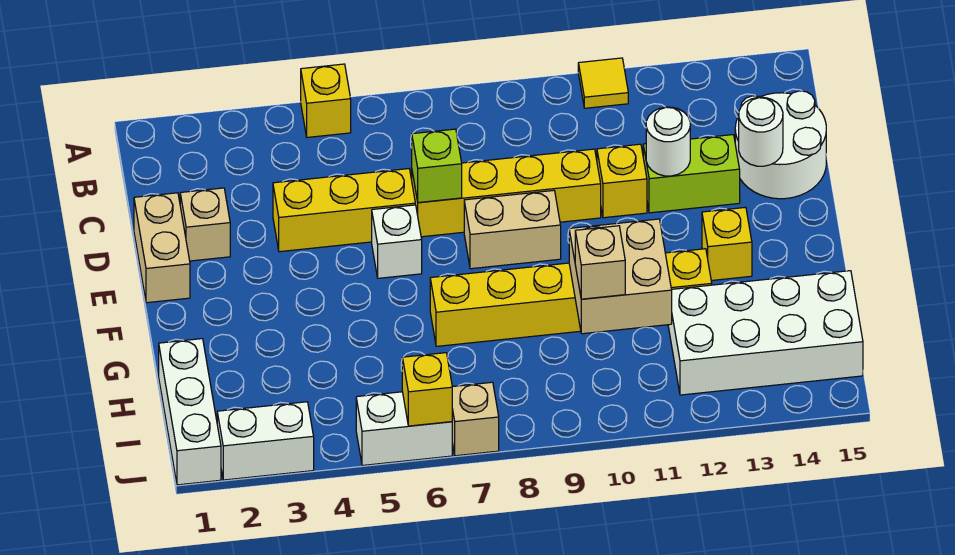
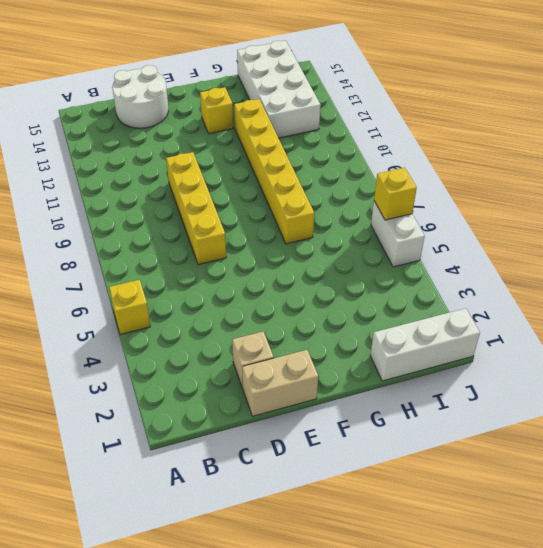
none -> yellow 1x1 tile [578,58,628,108]
none -> yellow 1x3 brick [273,169,415,252]
none -> yellow 1x1 brick [597,144,647,218]

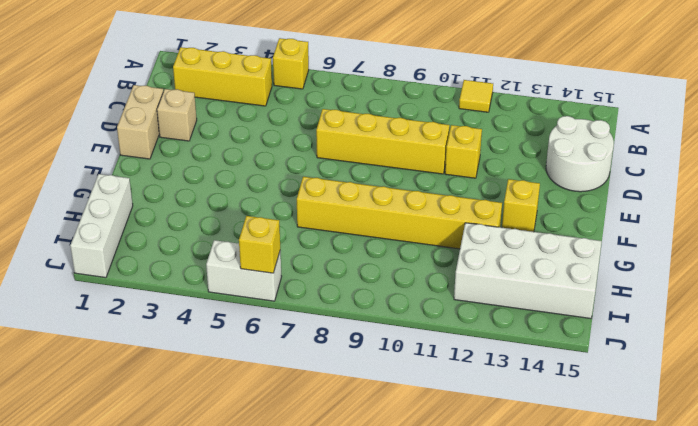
yellow 1x3 brick [173,47,272,106] -> yellow 1x3 brick moved to [273,169,415,252]
none -> lime 1x2 brick [643,135,740,213]
none -> white 1x1 brick [372,205,422,278]
none -> tan 1x2 brick [464,190,561,269]

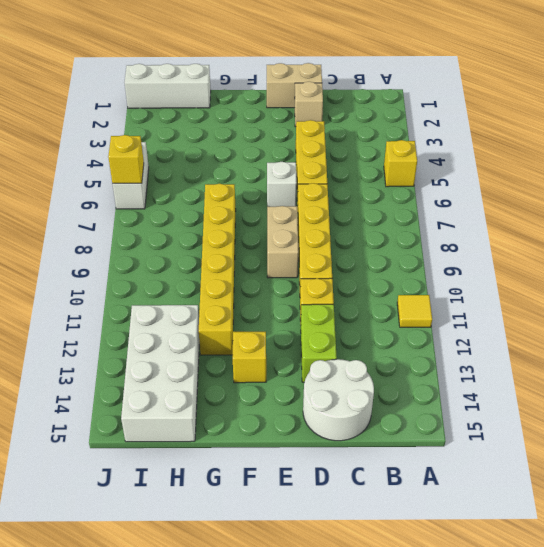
none -> white 1x2 brick [217,402,314,480]
none -> tan 1x1 brick [452,382,499,456]
none -> lime 1x1 brick [412,129,462,203]

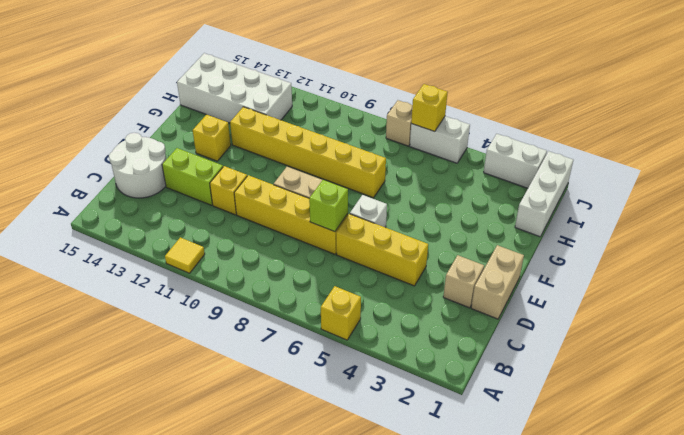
none -> white 1x1 round brick [646,107,690,176]
none -> white 1x1 round brick [739,97,783,166]
none -> tan 2x2 brick [569,219,672,334]

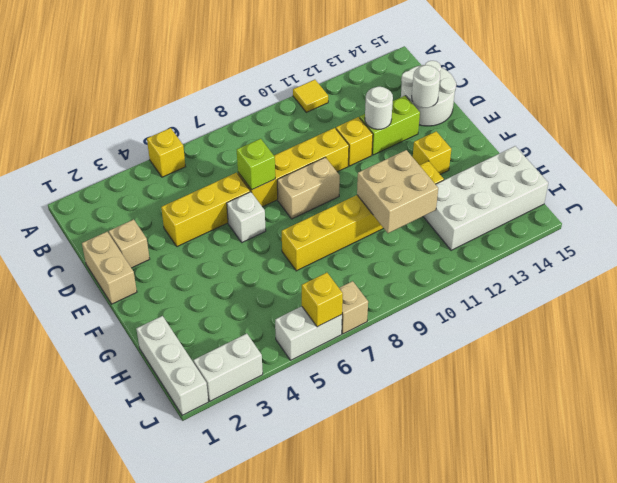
none -> tan 1x1 brick [575,226,625,299]

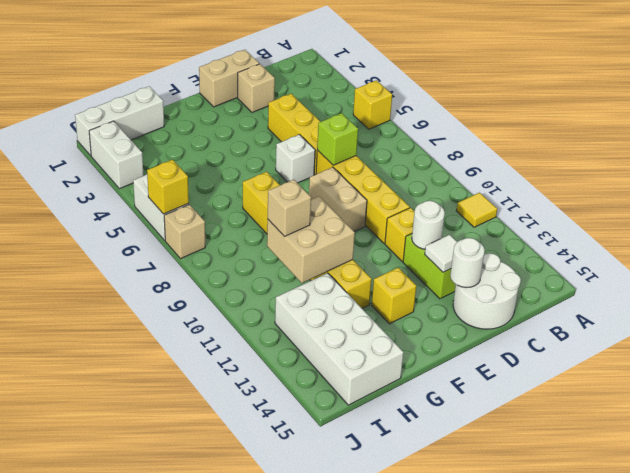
white 1x1 tile [425,235,457,272] -> none

